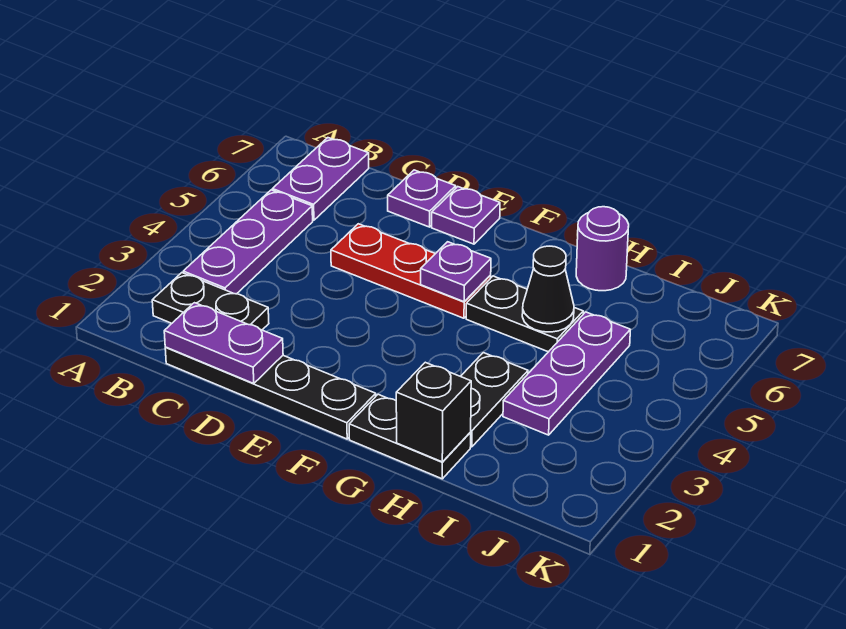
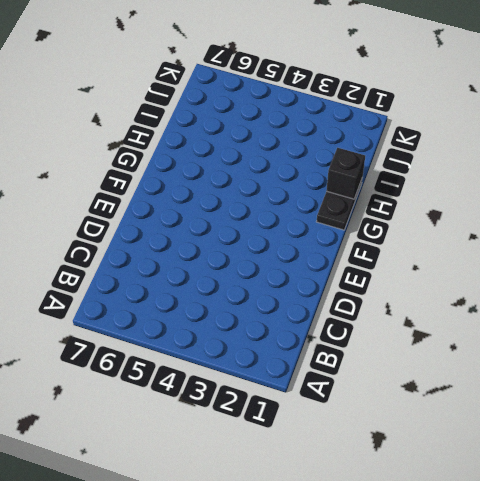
none -> black 1x2 plate [152,273,269,330]
none -> purple 1x3 plate [183,190,313,294]
none -> purple 1x2 plate [272,138,369,220]

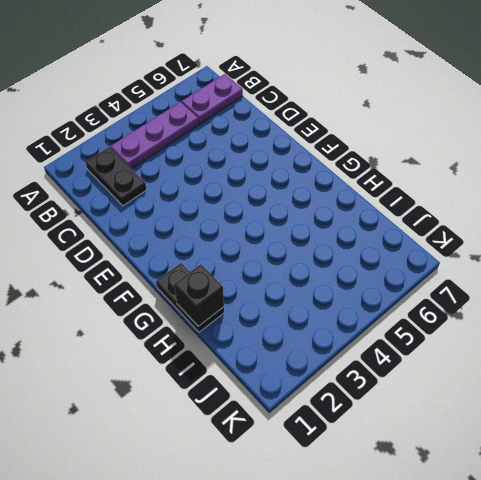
none -> black 1x4 plate [165,347,376,439]
none -> red 1x3 plate [331,224,491,318]
none -> purple 1x1 plate [388,170,456,227]

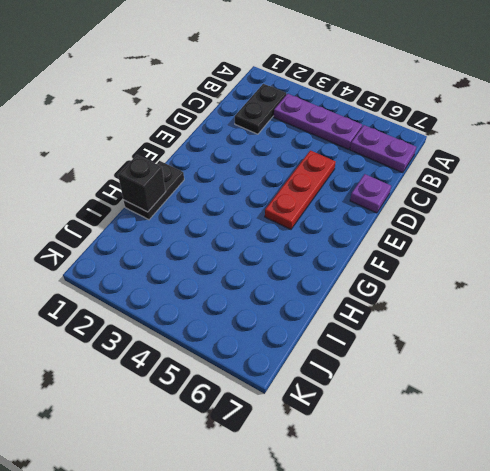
none -> black 1x4 plate [165,347,376,439]
none -> purple 1x1 plate [432,187,500,244]
none -> black 1x2 plate [466,276,583,352]

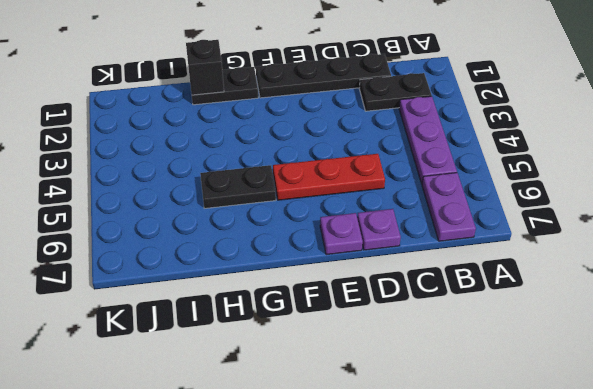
none -> black 1x2 plate [461,353,528,447]
none -> purple 1x1 round brick [576,207,629,291]
none -> purple 1x3 plate [503,312,630,435]

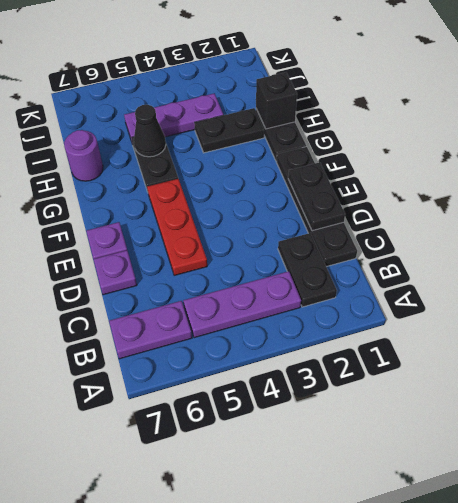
black 1x2 plate [288,162,345,231] -> purple 1x2 plate [164,303,283,384]
none -> purple 1x1 plate [421,242,491,302]

